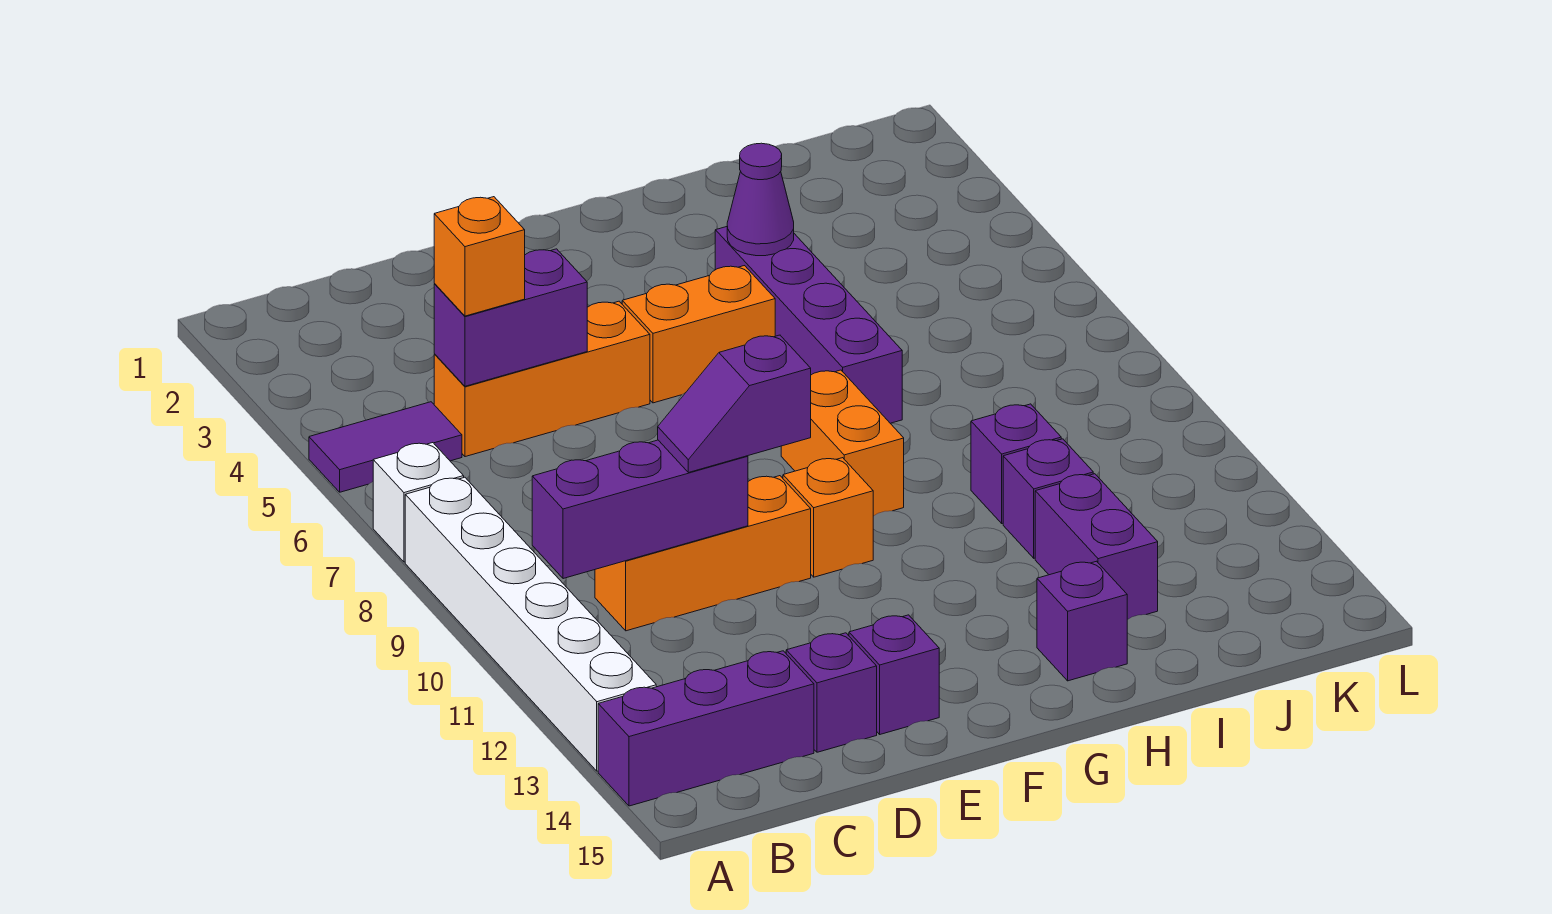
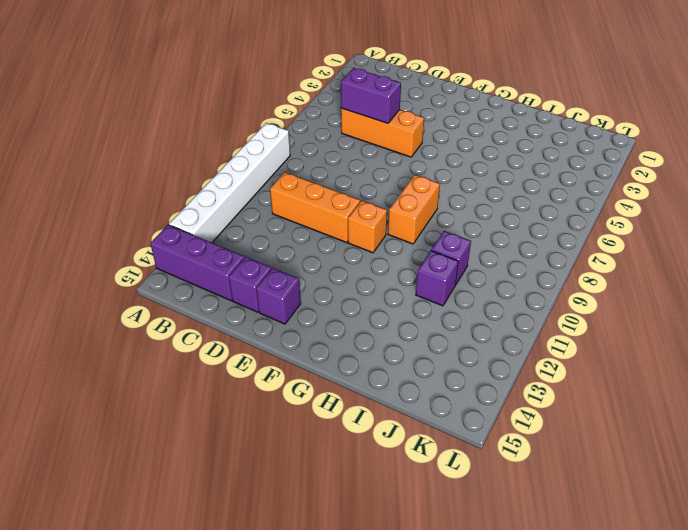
none -> purple 1x2 tile [309,402,462,492]
none -> white 1x1 brick [373,443,464,562]
none -> orange 1x2 brick [622,266,775,403]

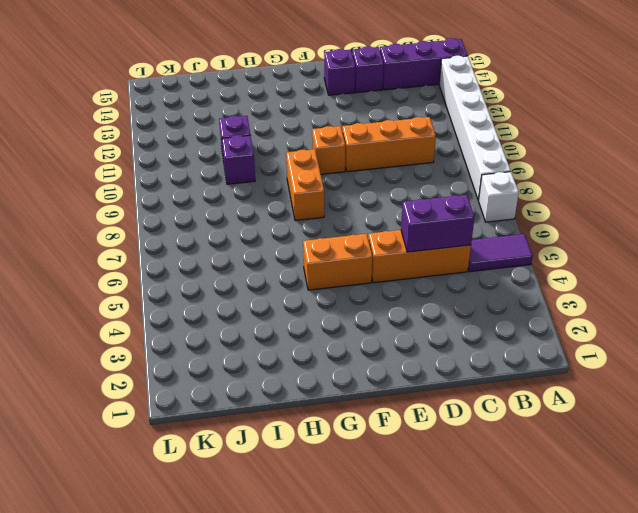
none -> purple 1x4 brick [715,227,902,423]
none -> purple 1x1 brick [1037,561,1127,681]
none -> purple 1x2 brick [1035,474,1158,620]

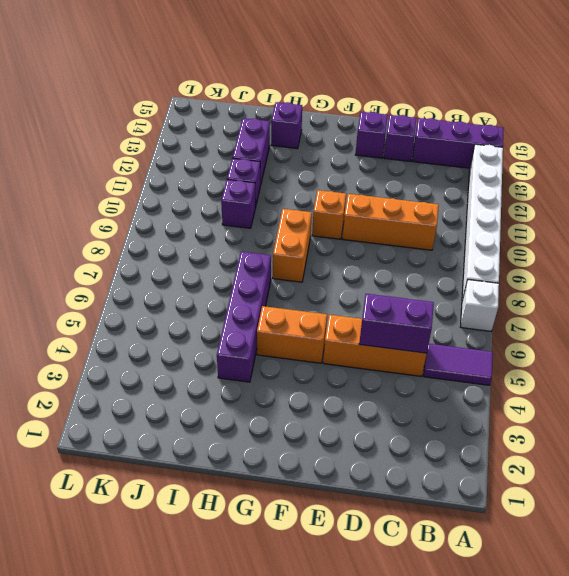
none -> purple 1x3 brick [532,440,748,579]
none -> purple 1x1 cone [727,143,794,256]
none -> orange 1x1 brick [434,197,525,316]

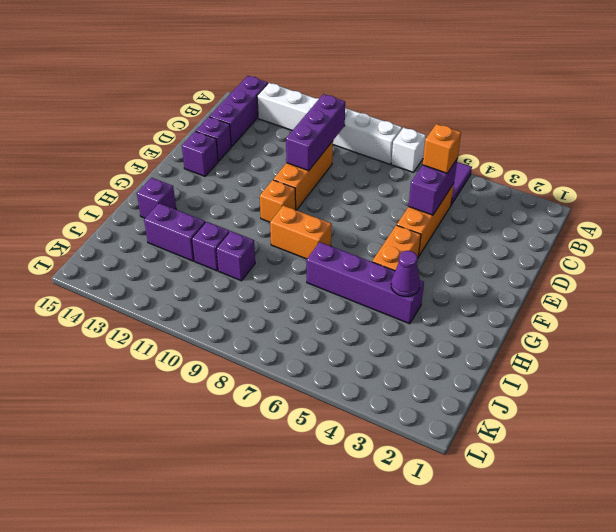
none -> purple 1x2 slope [658,335,811,473]

